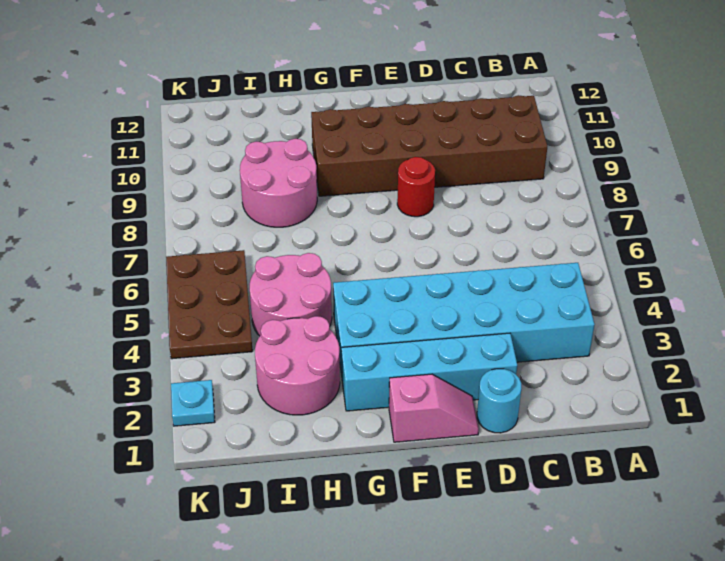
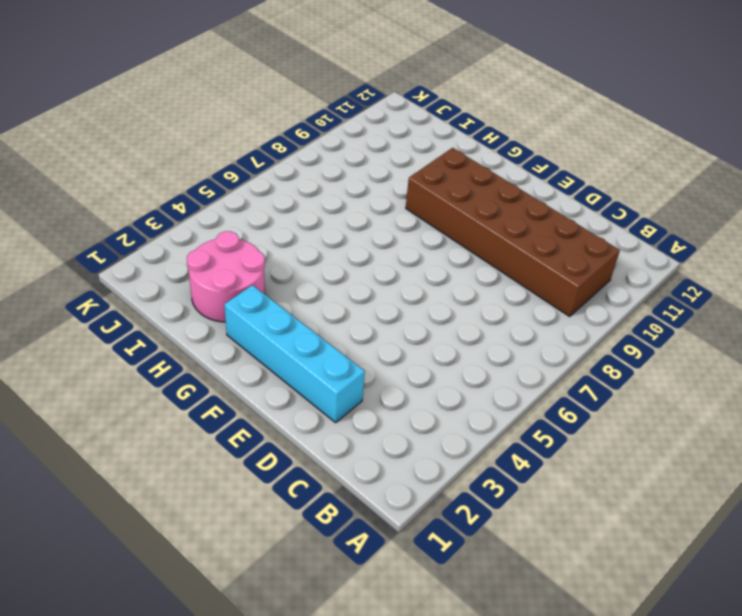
none -> cyan 2x6 brick [333,263,595,375]
none -> cyan 1x1 round brick [477,369,521,433]

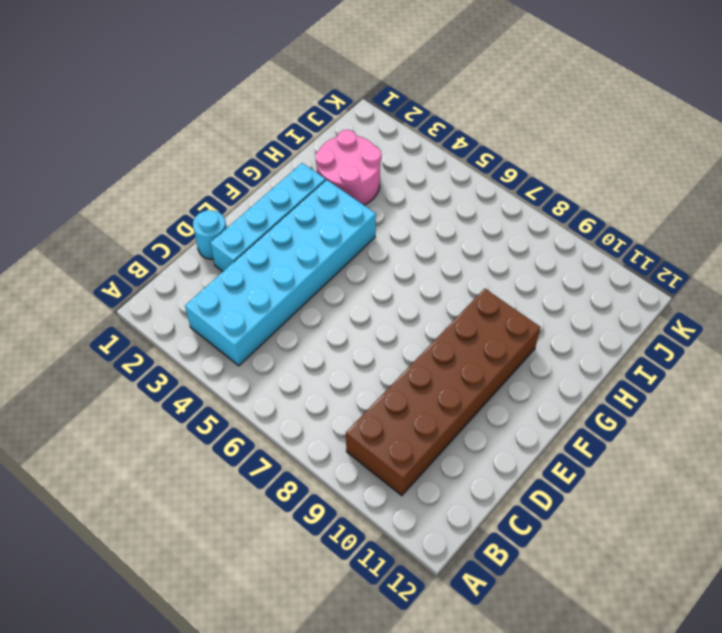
none -> pink 1x2 slope [389,374,479,442]
none -> red 1x1 round brick [397,157,435,217]

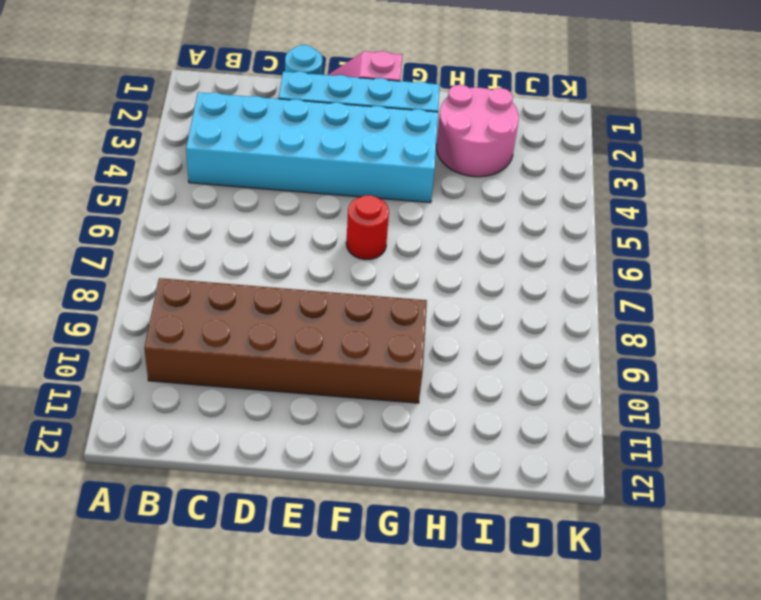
red 1x1 round brick [346,195,389,260] -> red 1x1 round brick moved to [397,157,435,217]
none -> pink 2x2 round brick [250,253,332,336]
none -> pink 2x2 round brick [240,139,317,227]

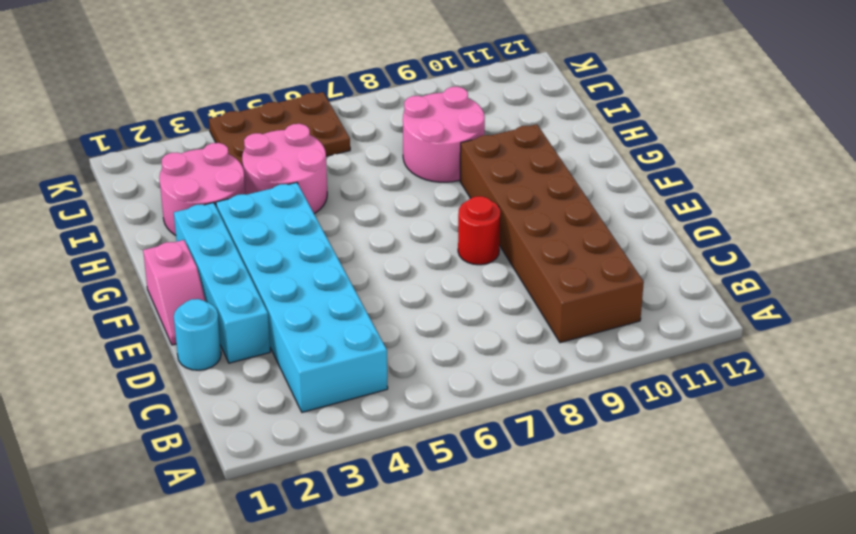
none -> cyan 1x1 plate [171,380,215,426]

